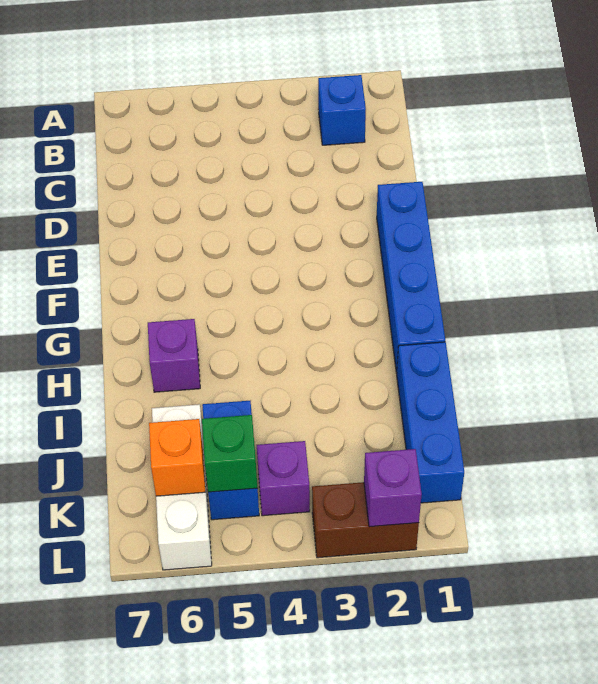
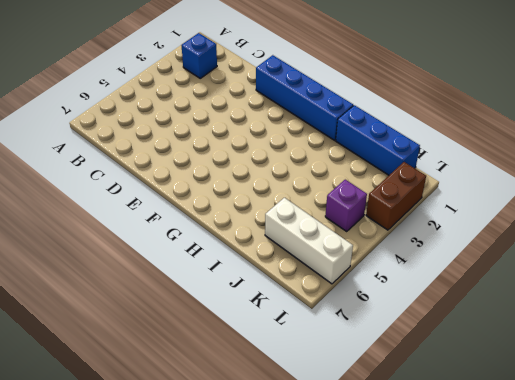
none -> purple 1x1 brick [148,319,200,392]
none -> blue 1x2 brick [202,401,259,520]

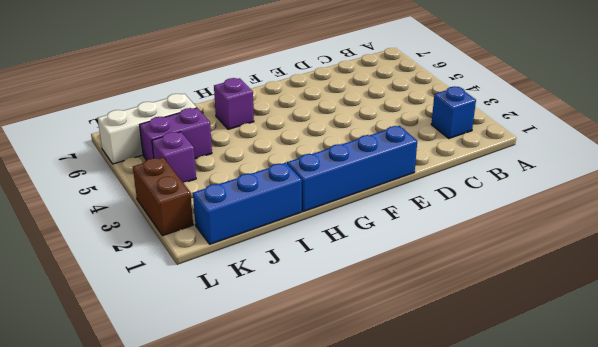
purple 1x2 brick [140,108,212,160] -> blue 1x2 brick [202,401,259,520]
none -> green 1x1 brick [202,415,257,492]
none -> orange 1x1 brick [149,419,205,496]

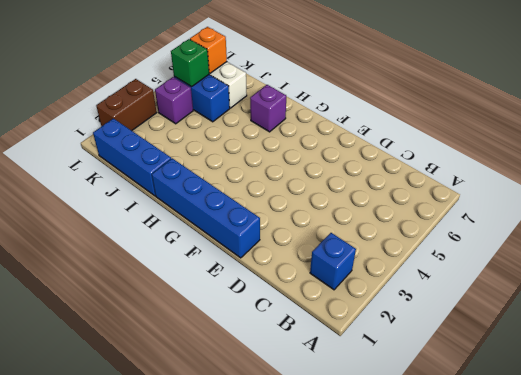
none -> purple 1x1 brick [364,449,422,527]

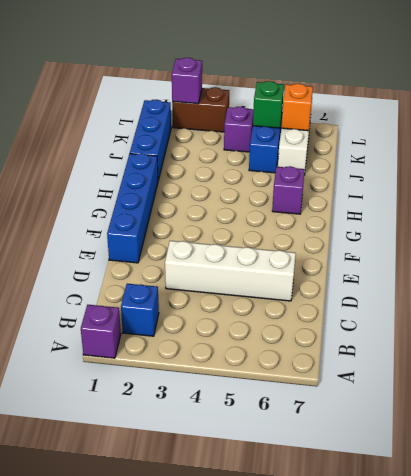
purple 1x1 brick [81,305,121,358] -> none
white 1x4 brick [165,241,296,301] -> none

